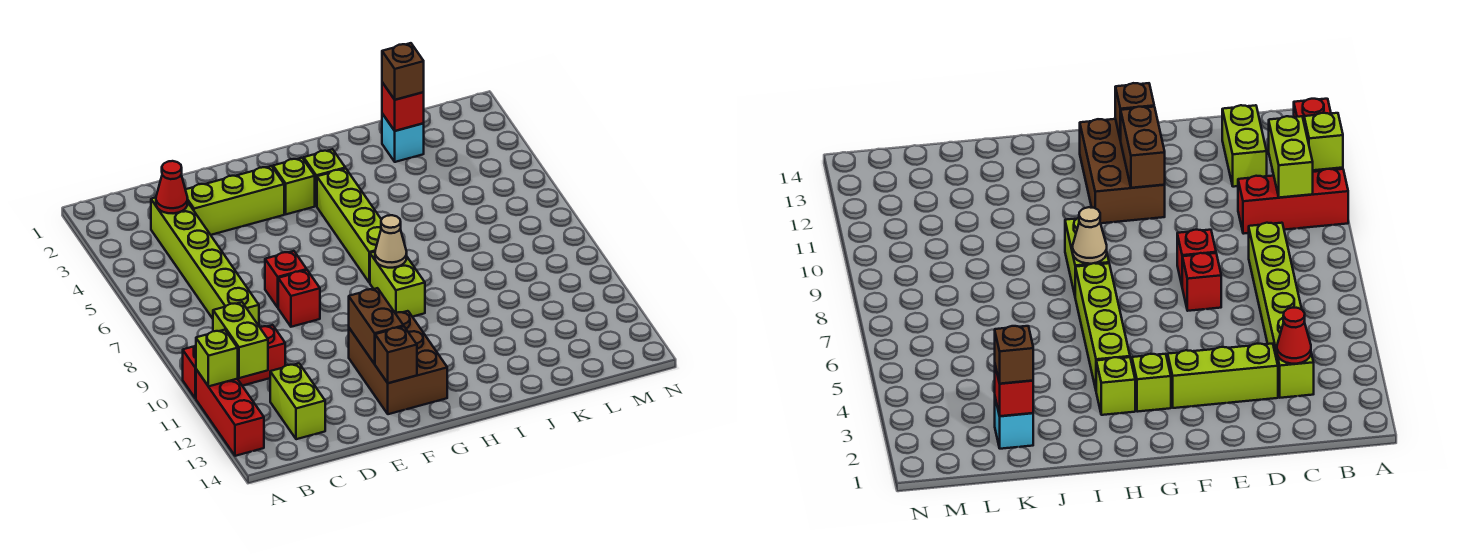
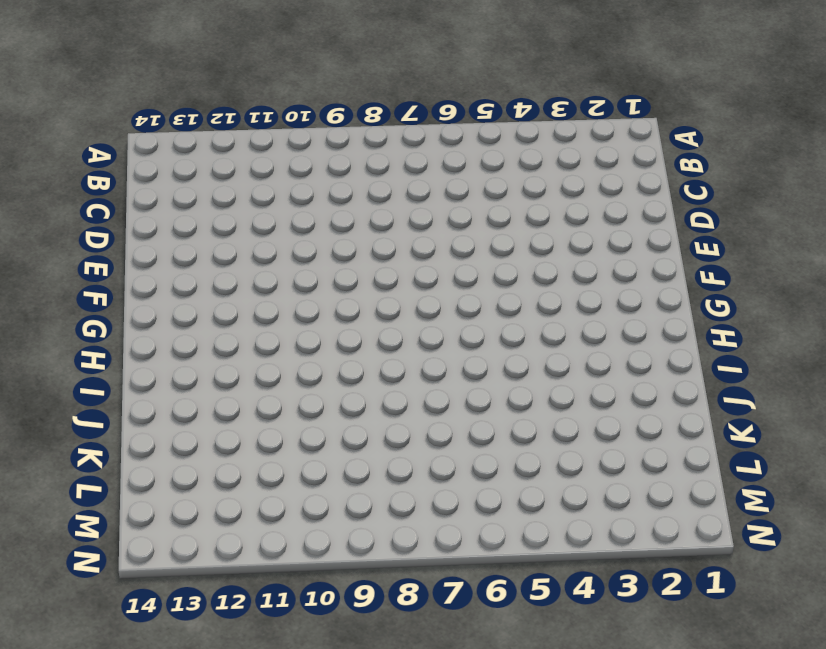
none -> red 1x3 brick [183,325,285,398]
none -> red 1x3 brick [196,369,264,456]
none -> lime 1x6 brick [151,198,259,326]

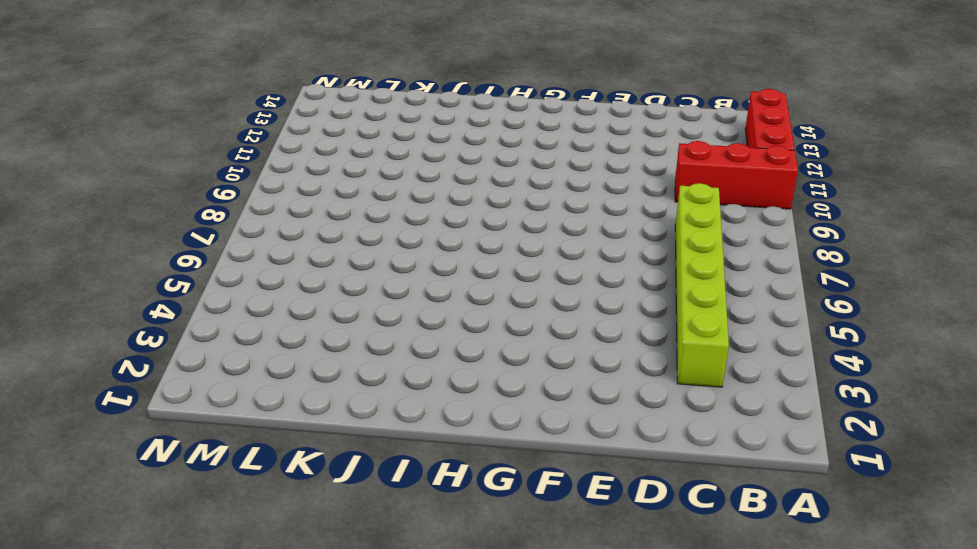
none -> lime 1x2 brick [270,363,325,439]
none -> lime 1x3 brick [185,166,284,235]
none -> red 1x1 brick [265,251,307,307]

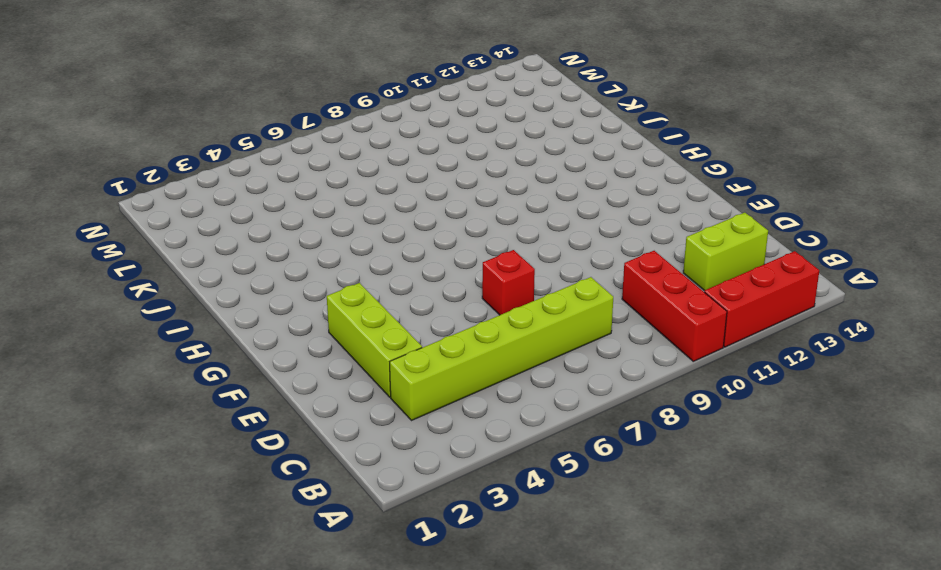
none -> red 1x1 brick [278,270,320,327]
none -> brown 2x3 brick [349,311,447,414]
none -> lime 1x1 brick [273,158,315,214]

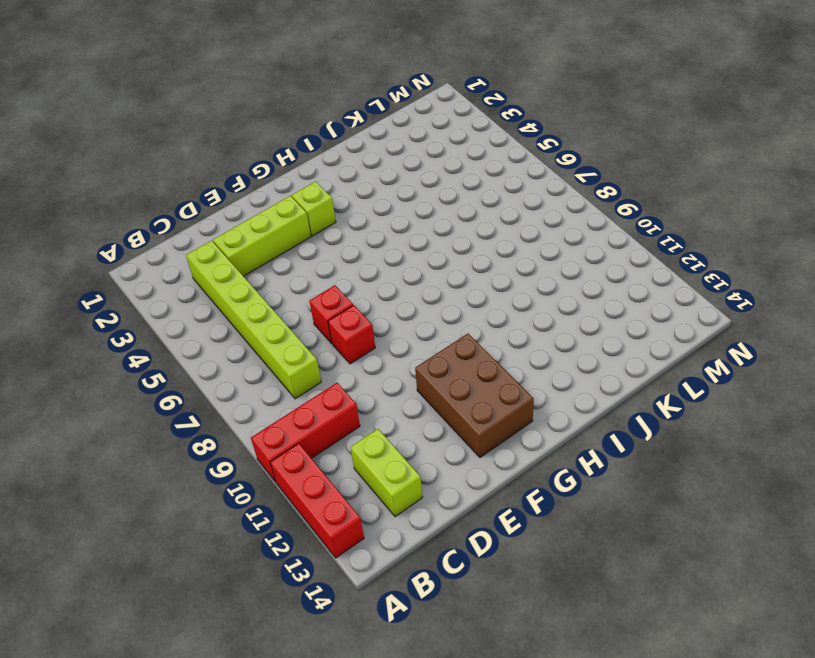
none -> lime 1x1 brick [304,149,345,206]
none -> lime 1x4 brick [317,168,381,283]
none -> lime 1x2 brick [370,252,425,317]

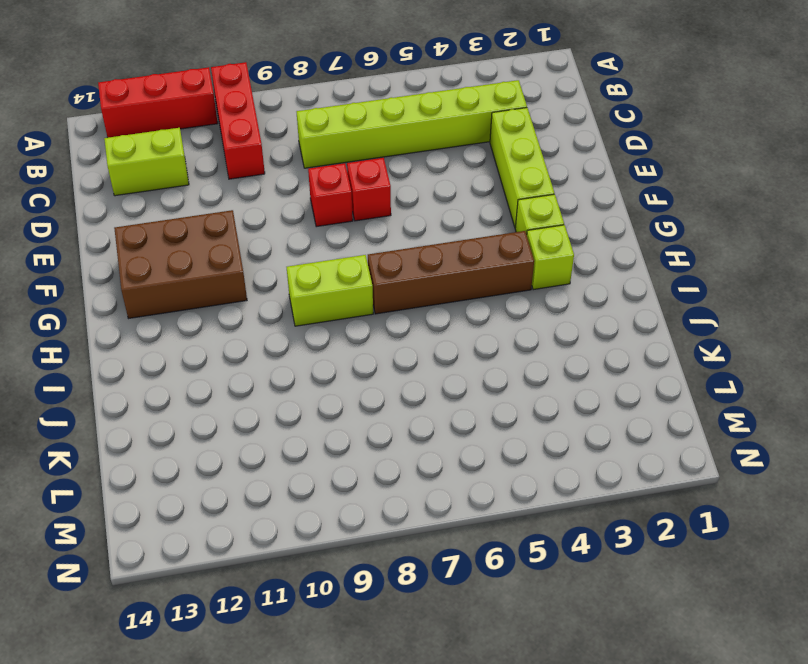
brown 1x4 brick [368,231,534,314] -> lime 1x4 brick [317,168,381,283]
none -> cyan 1x1 brick [382,114,424,162]
none -> lime 1x1 brick [196,330,238,386]
none -> lime 1x2 brick [213,302,268,378]

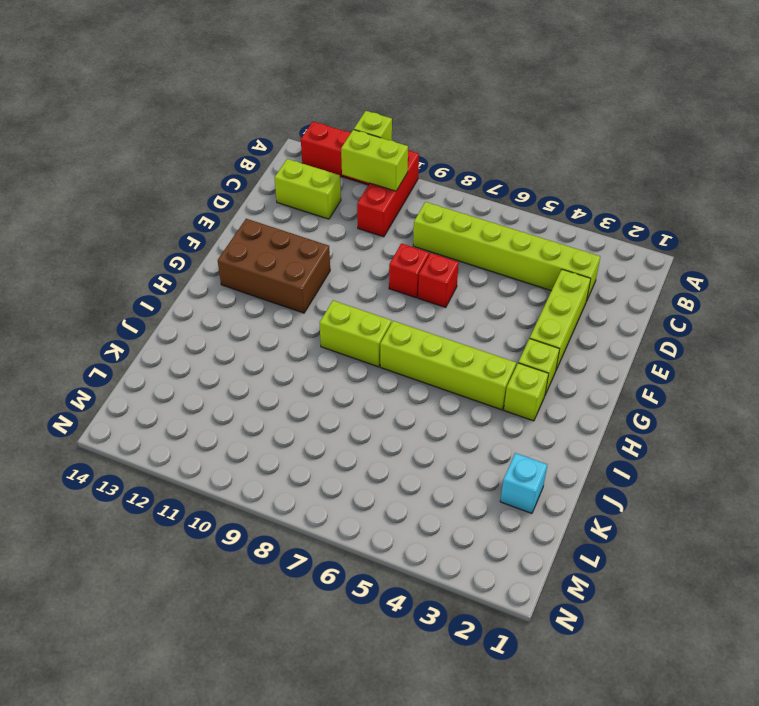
none -> red 1x1 cone [156,161,188,213]
none -> brown 1x2 brick [349,288,404,364]
none -> brown 1x1 brick [375,327,417,383]

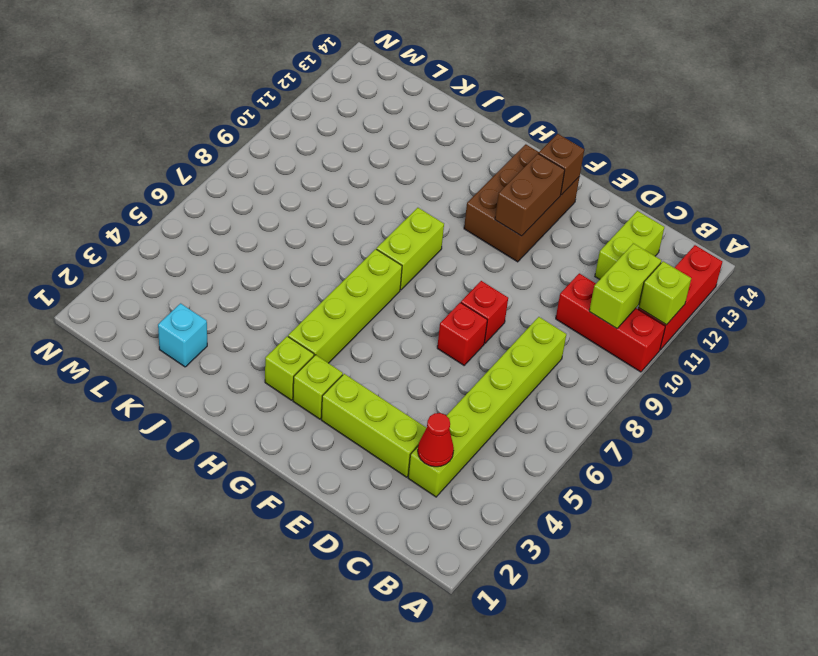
none -> tan 1x1 cone [375,215,407,268]
none -> red 1x1 brick [382,82,424,131]
none -> brown 1x1 brick [382,43,424,100]

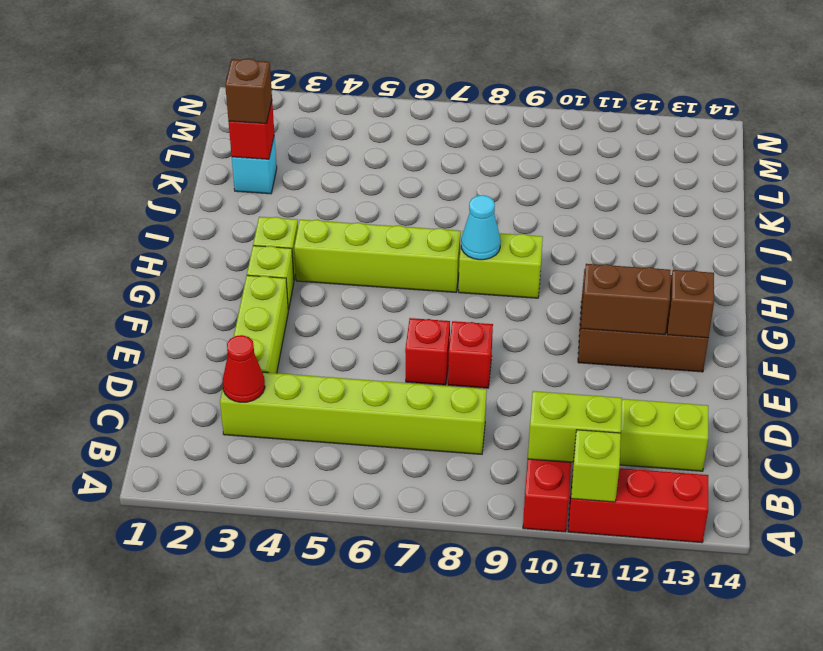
cyan 1x1 cone [461,195,501,260] -> tan 1x1 cone [375,215,407,268]

